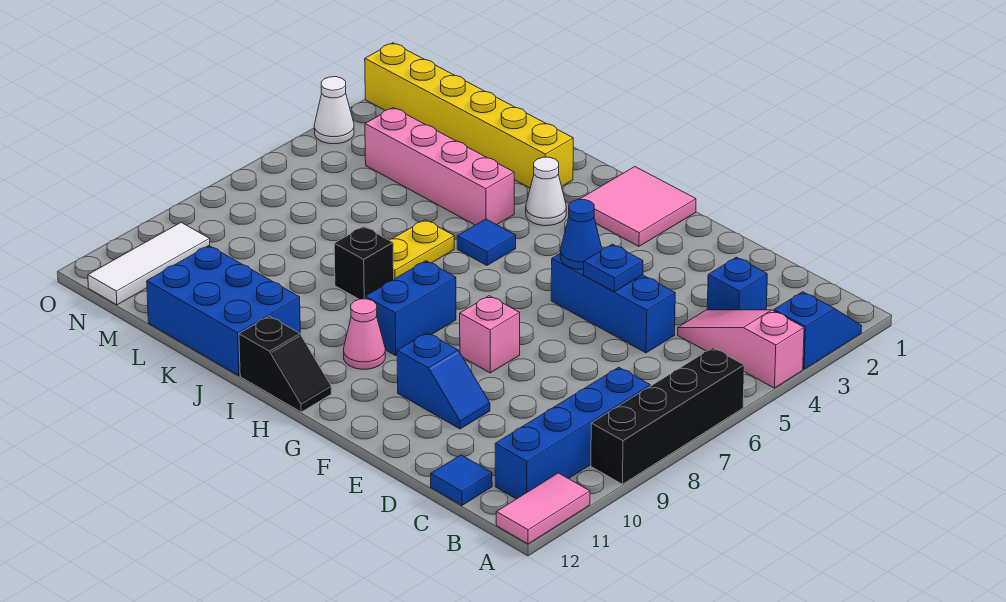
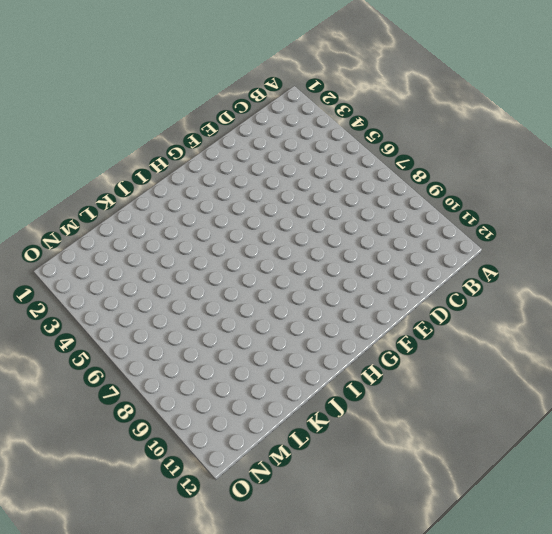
none -> blue 1x2 slope [774,292,862,369]
none -> pink 1x3 slope [678,310,804,388]
none -> black 1x4 brick [591,348,744,484]

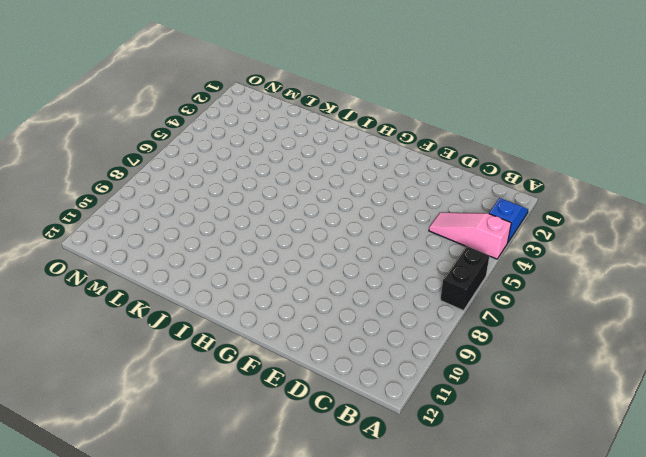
black 1x2 brick [440,246,489,311] -> black 1x4 brick [591,348,744,484]
none -> pink 1x2 tile [496,473,590,544]
none -> blue 1x4 brick [495,367,650,499]
none -> blue 1x1 brick [707,257,767,310]

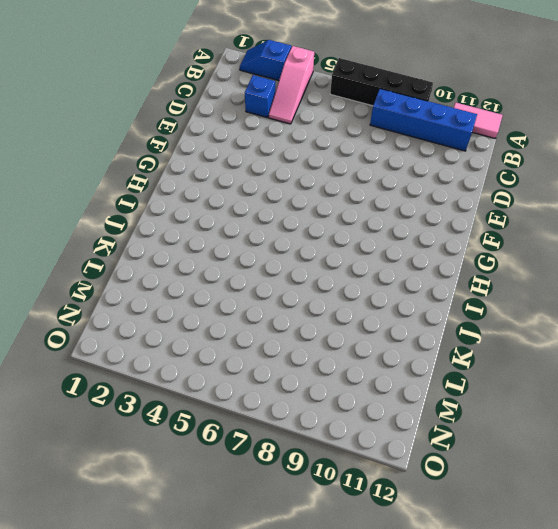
none -> blue 1x1 tile [431,455,492,505]
none -> blue 1x3 brick [551,254,675,353]
none -> blue 1x2 slope [397,333,490,429]

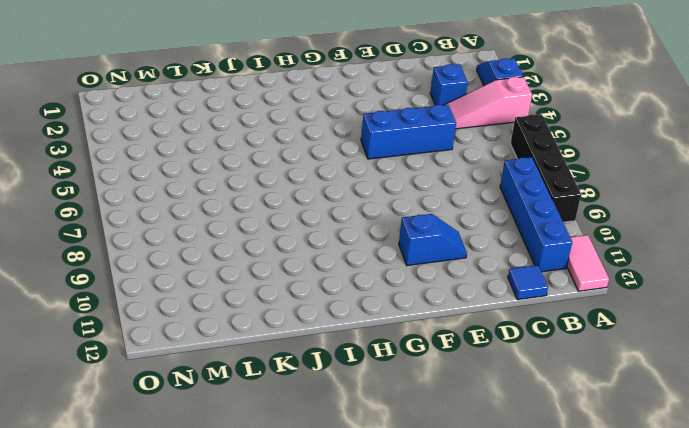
none -> pink 1x1 brick [460,296,520,373]
none -> pink 2x2 tile [579,167,696,246]
none -> blue 1x2 brick [365,261,456,356]

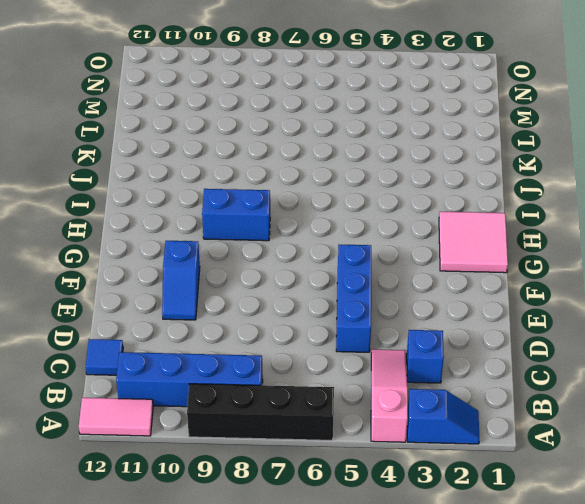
none -> pink 1x1 brick [460,296,520,373]
none -> pink 1x1 cone [344,299,385,369]
none -> black 1x2 slope [239,316,331,412]

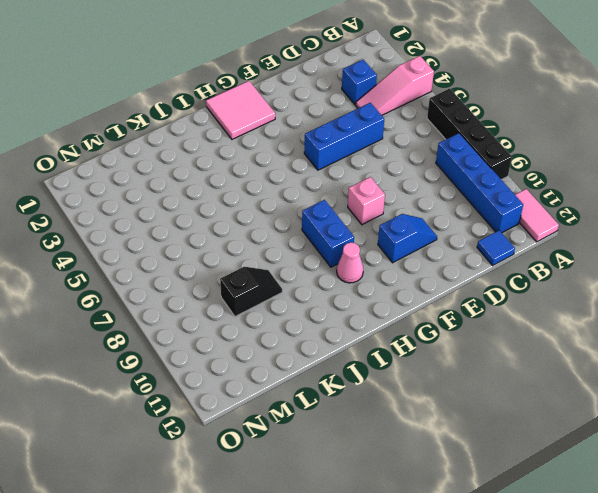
black 1x2 slope [220,267,282,317] -> black 1x2 slope moved to [239,316,331,412]
none -> blue 1x2 slope [774,292,862,369]
none -> white 1x1 cone [526,157,566,226]
none -> blue 1x1 tile [457,219,516,265]

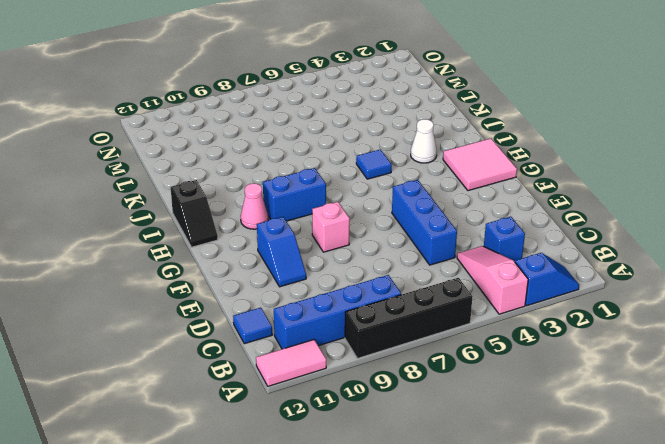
none -> yellow 1x6 brick [365,43,573,188]
none -> pink 1x4 brick [365,108,514,225]
none -> yellow 1x2 plate [390,220,454,279]

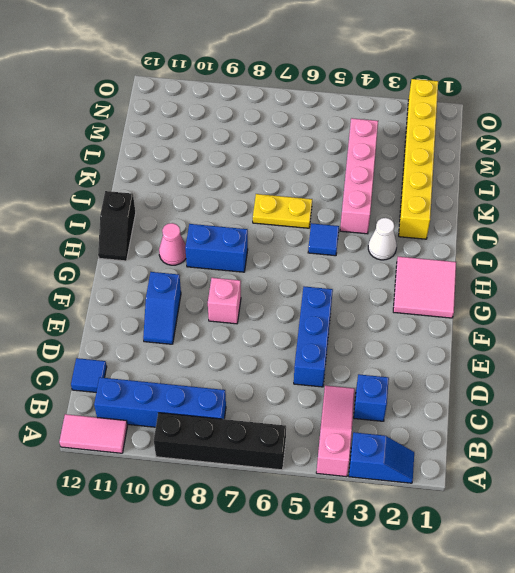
none -> black 1x1 brick [334,226,394,299]
none -> blue 2x3 brick [147,246,300,376]
none -> white 1x3 tile [88,223,210,305]

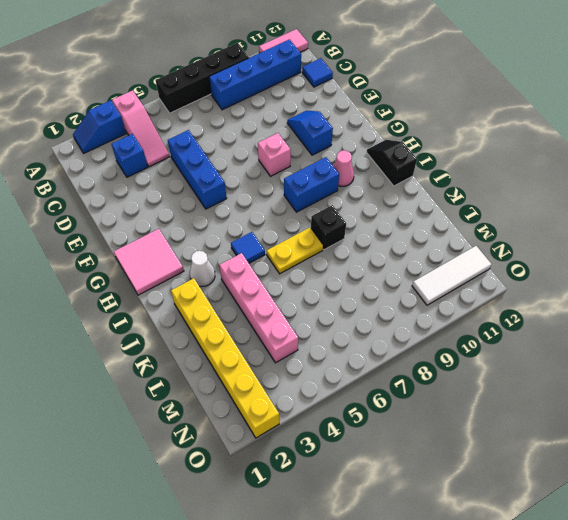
none -> blue 2x3 brick [147,246,300,376]
none -> white 1x1 cone [314,77,354,144]
none -> blue 1x1 plate [584,244,643,292]

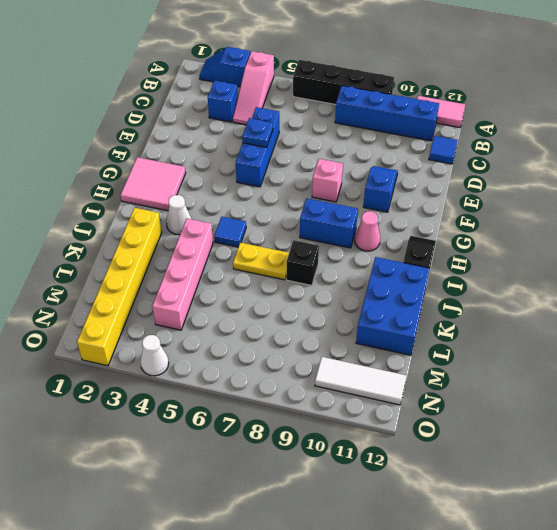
none -> blue 1x1 cone [560,200,602,269]

